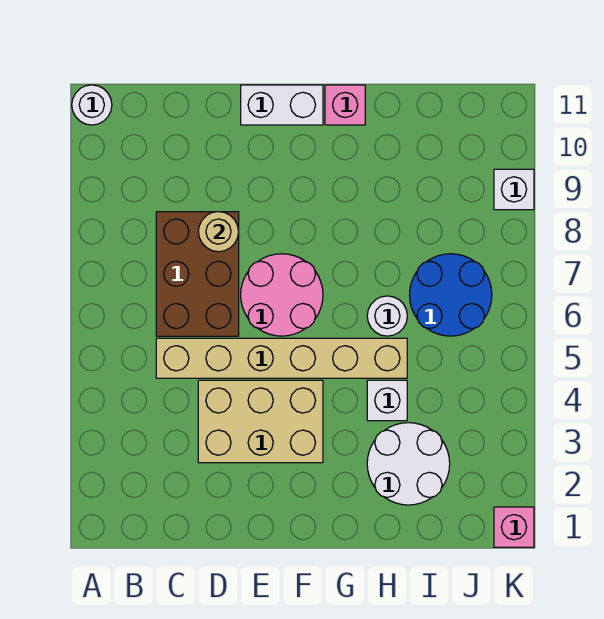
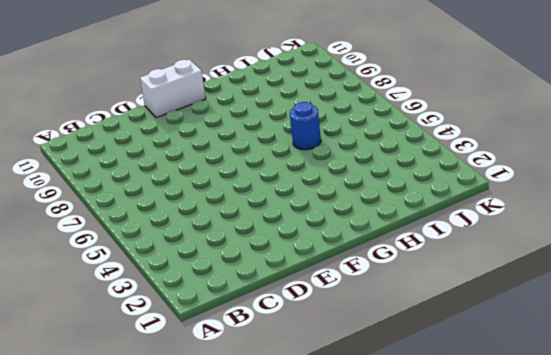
blue 1x1 round brick [290,102,321,150] -> white 1x1 round brick [367,296,407,336]
none -> white 1x1 round brick [72,85,112,125]
none -> tan 1x6 brick [156,338,407,378]
none -> brown 2x3 brick [156,212,239,336]

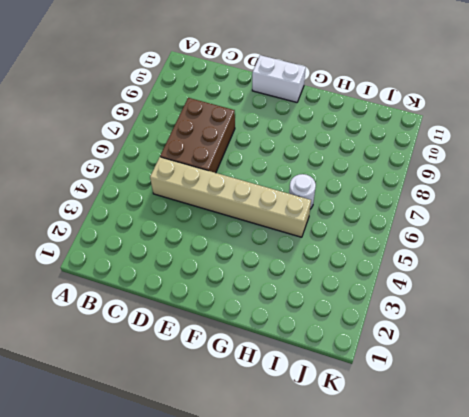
none -> white 1x1 round brick [72,85,112,125]
none -> tan 2x3 brick [198,380,323,463]
none -> pink 2x2 round brick [241,254,323,336]

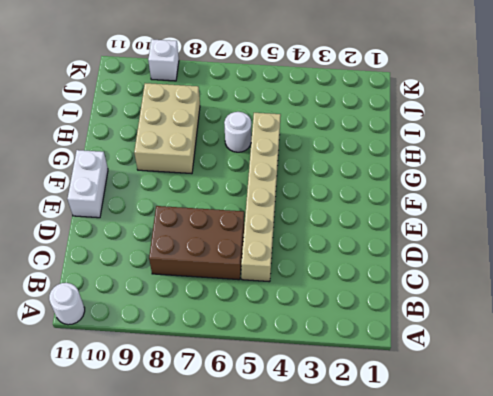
tan 2x3 brick [134,83,200,174] -> tan 2x3 brick moved to [198,380,323,463]
none -> pink 2x2 round brick [241,254,323,336]
none -> pink 1x1 brick [325,85,365,125]
none -> white 2x2 round brick [367,423,450,505]

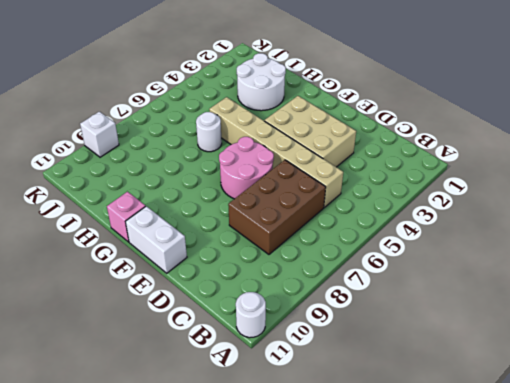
none -> white 1x1 brick [367,380,407,421]
none -> blue 2x2 round brick [410,254,492,336]
none -> pink 1x1 brick [494,507,534,547]

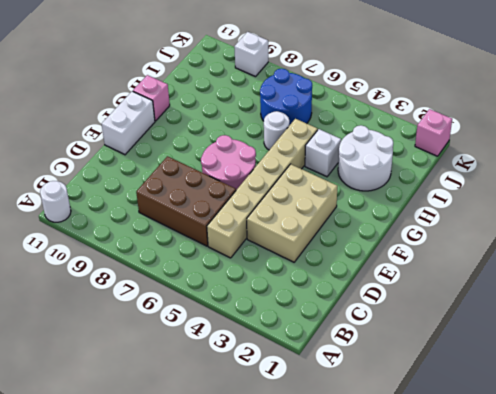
none -> tan 1x1 round brick [198,212,239,252]

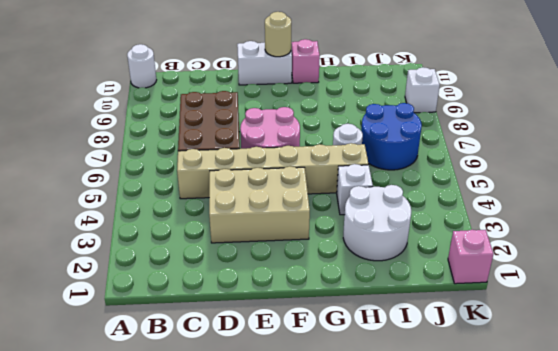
tan 1x1 round brick [265,12,291,57] -> tan 1x1 round brick moved to [198,212,239,252]

